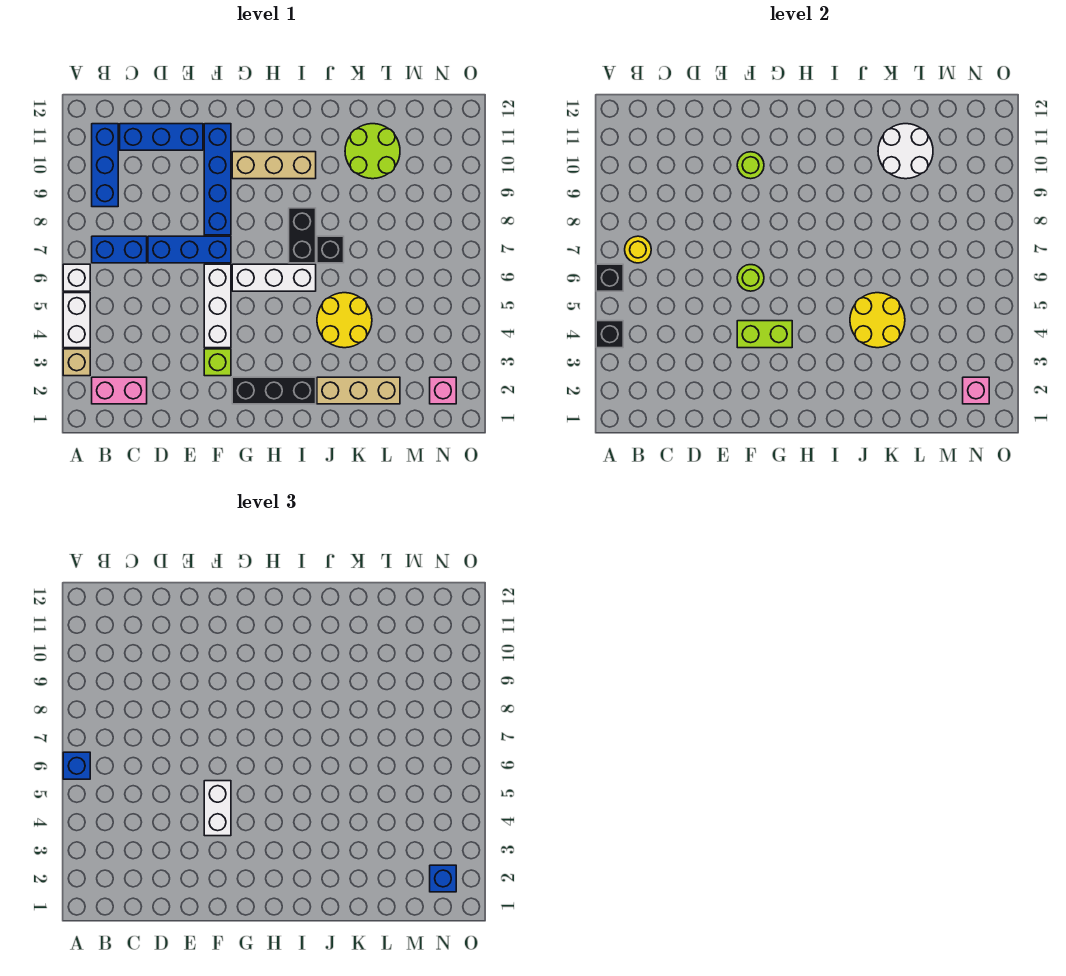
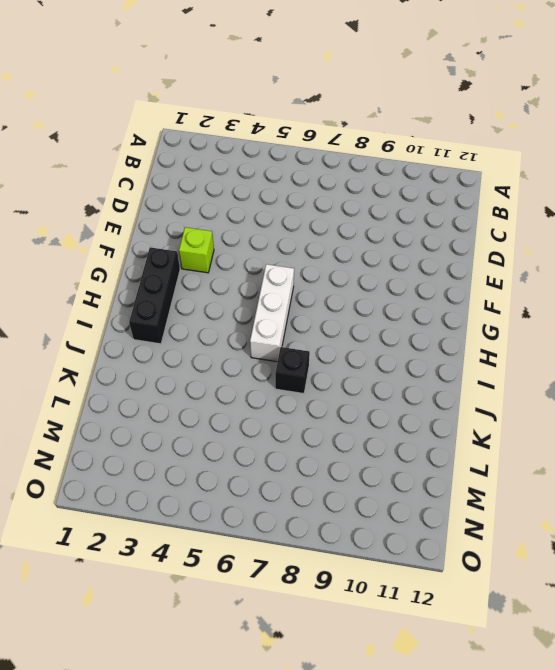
none -> tan 1x1 brick [63,349,90,376]
none -> white 1x2 brick [63,293,90,348]
none -> white 1x1 brick [63,264,90,291]
none -> pink 1x2 brick [92,377,147,404]

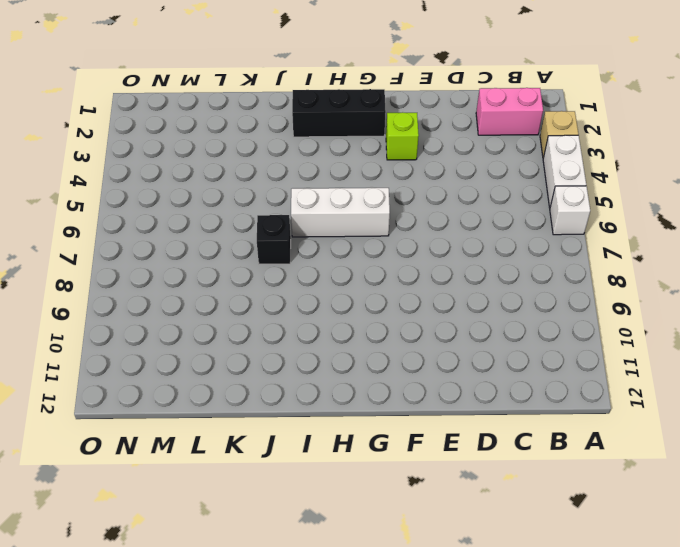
none -> blue 1x2 brick [92,236,147,263]
none -> blue 1x3 brick [92,124,118,207]
none -> blue 1x3 brick [120,124,203,150]
none -> blue 1x3 brick [148,236,231,263]

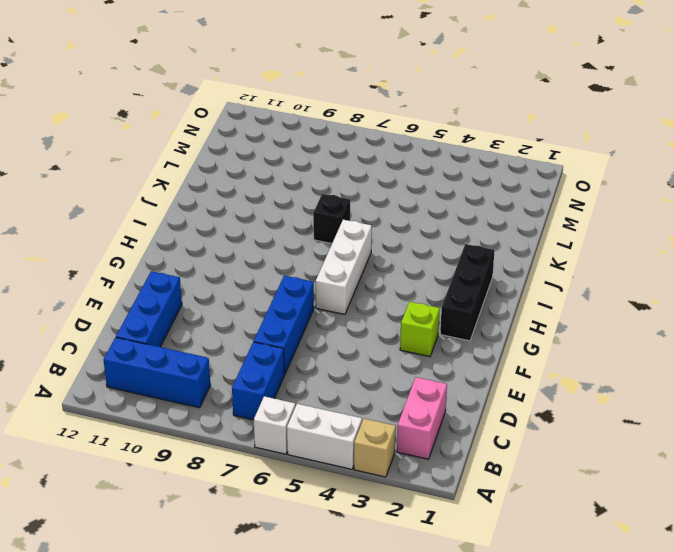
none -> white 1x3 brick [204,264,231,348]
none -> blue 1x4 brick [204,124,231,235]
none -> tan 1x3 brick [232,152,316,179]
none -> black 1x2 brick [289,208,316,263]

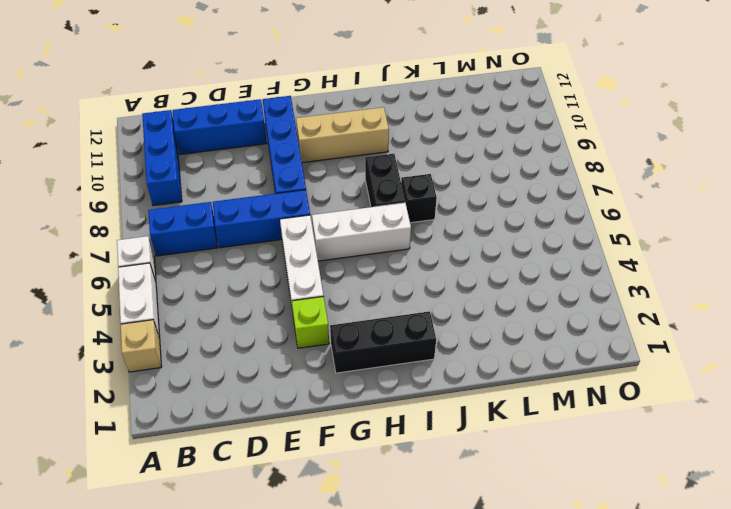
none -> pink 1x2 brick [92,377,147,404]
none -> tan 1x3 brick [317,377,400,404]
none -> yellow 2x2 round brick [317,293,372,348]
none -> lime 2x2 round brick [345,124,400,179]

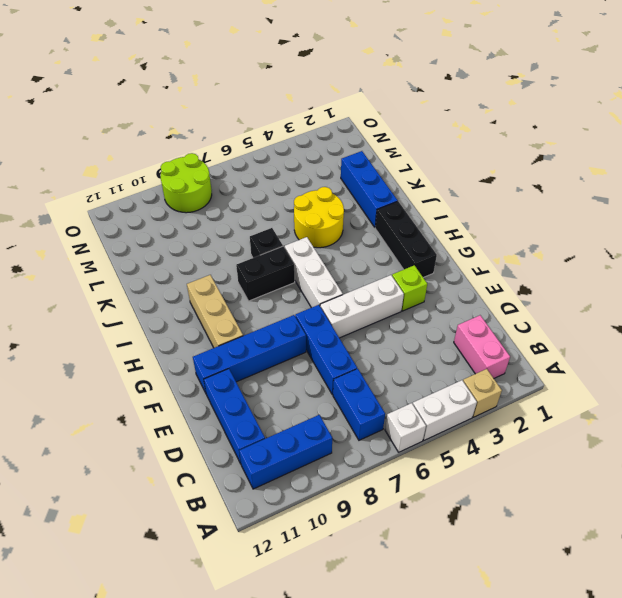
blue 1x3 brick [341,151,398,227] -> tan 1x3 brick [317,377,400,404]
lime 2x2 round brick [161,153,212,213] -> lime 2x2 round brick moved to [345,124,400,179]
none -> pink 1x1 brick [430,377,456,404]
none -> black 1x1 brick [596,321,623,348]
none -> black 1x1 brick [596,264,623,291]
none -> yellow 1x1 round brick [625,236,651,263]

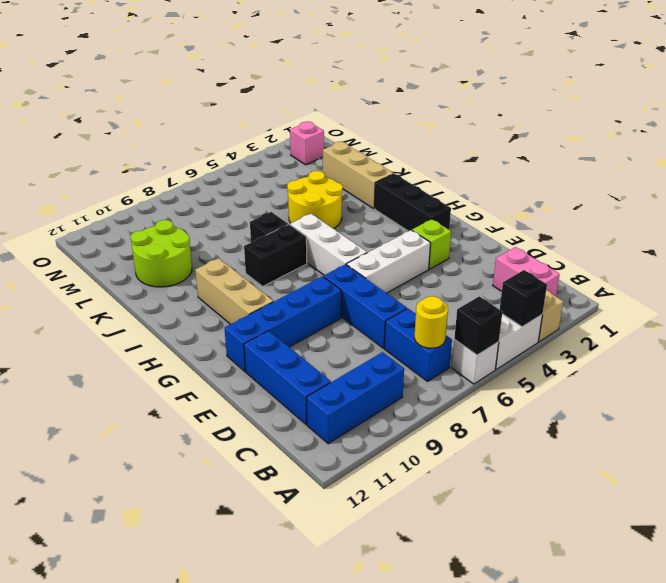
none -> lime 1x2 brick [737,321,792,348]
none -> lime 1x1 round brick [737,265,764,291]
none -> lime 1x1 round brick [737,152,764,179]
none -> yellow 2x2 round brick [850,293,905,348]

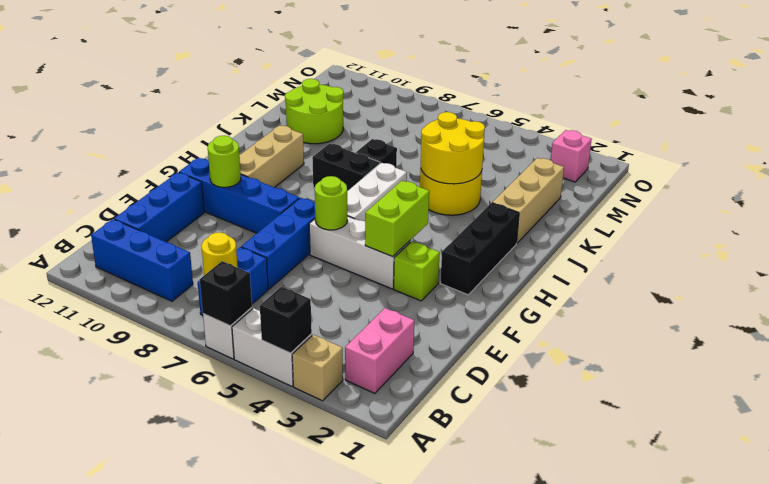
none -> white 2x2 round brick [878,124,933,179]
none -> pink 1x1 brick [963,377,989,404]
none -> blue 1x1 brick [63,752,90,779]
none -> white 1x2 brick [204,781,231,836]

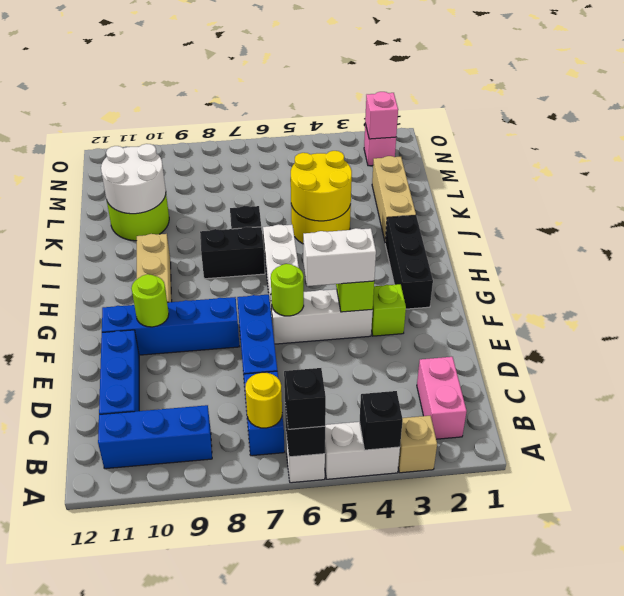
black 1x1 brick [284,368,326,429] -> blue 1x1 brick [63,752,90,779]
none -> blue 1x1 brick [430,865,456,892]

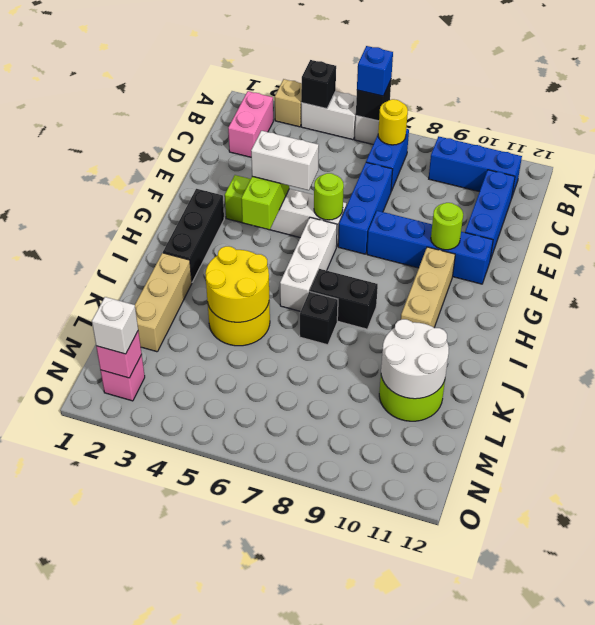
white 1x1 brick [92,297,138,354] -> blue 1x1 brick [430,865,456,892]

